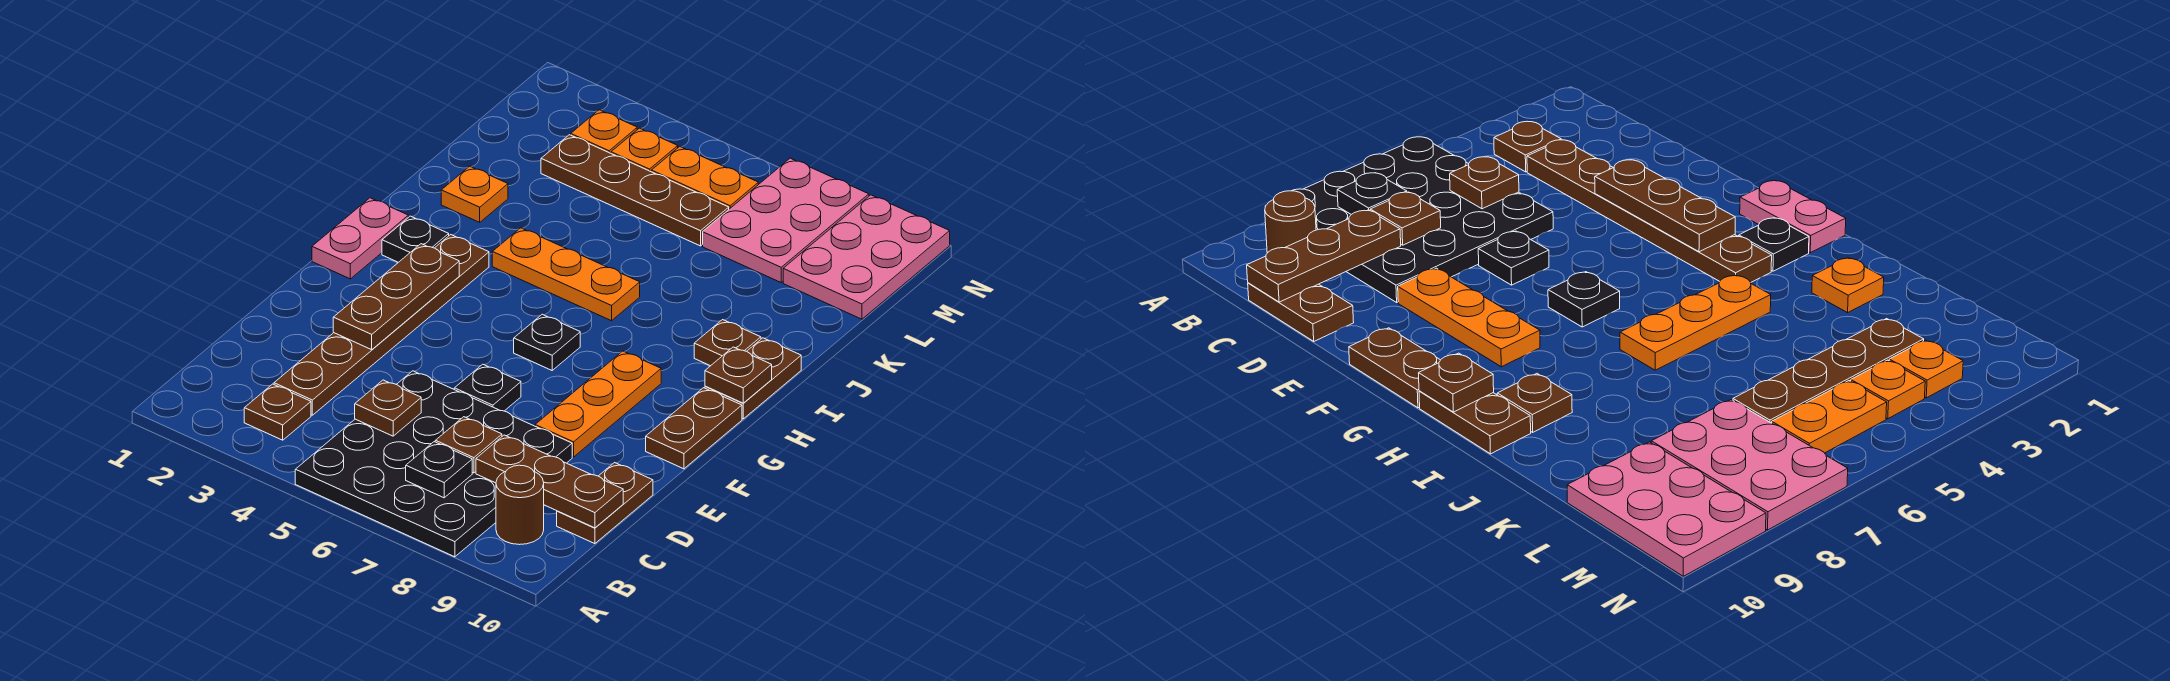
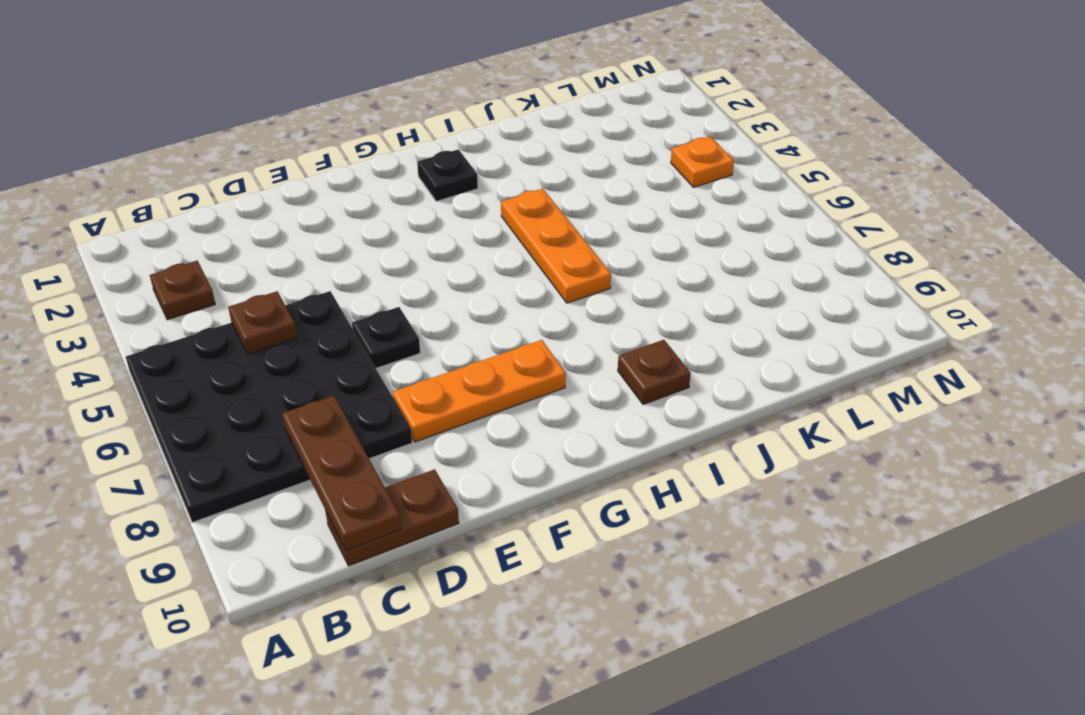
none -> brown 1x1 round brick [496,465,544,545]
none -> brown 1x6 plate [274,235,489,415]
none -> brown 1x2 plate [646,388,742,469]

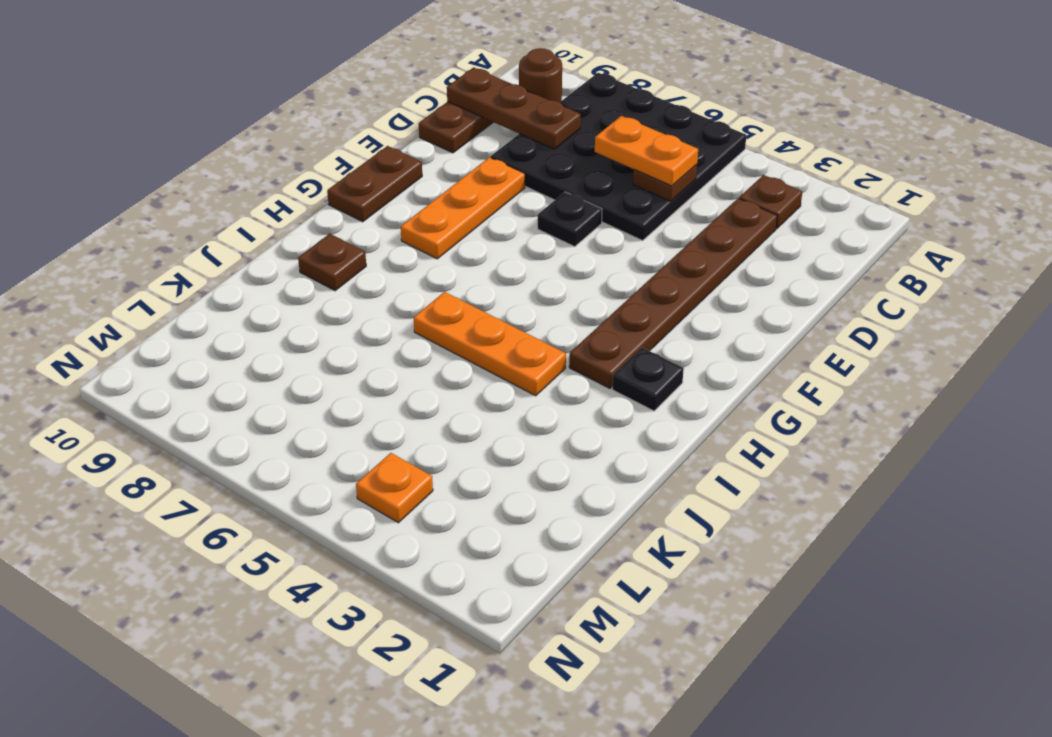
orange 1x2 plate [595,116,698,186] -> orange 1x2 plate moved to [651,147,758,209]
none -> pink 1x2 plate [312,198,408,279]
none -> black 1x1 plate [514,314,580,370]
none -> brown 1x2 plate [705,338,801,419]

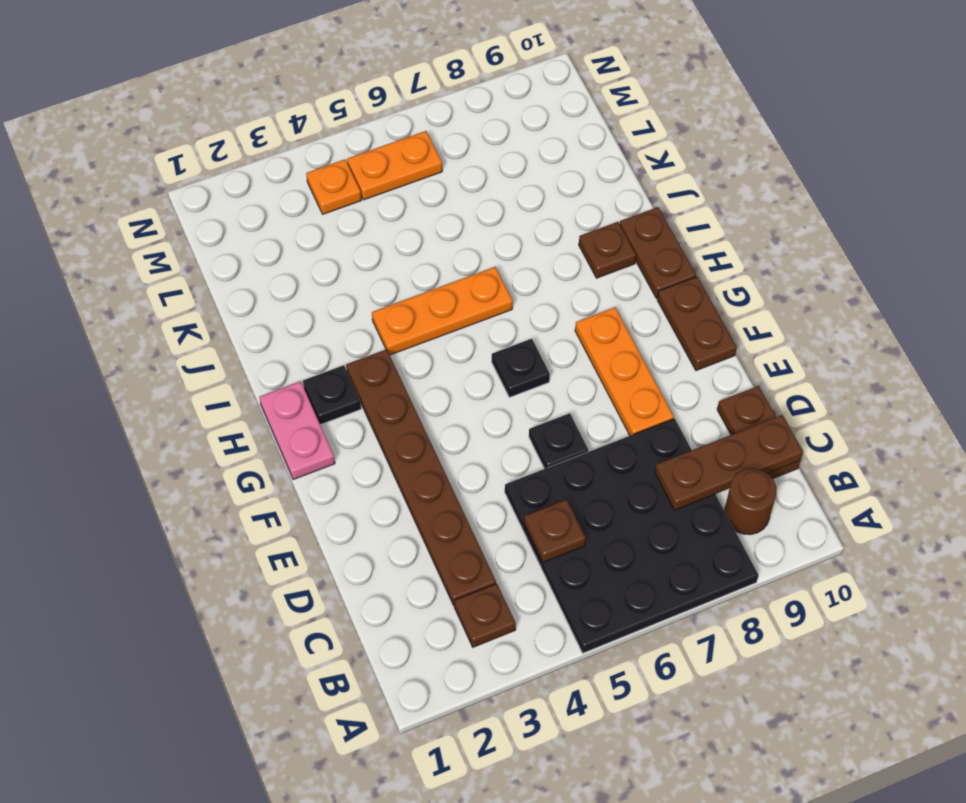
none -> orange 1x1 plate [441,166,508,222]
none -> brown 1x4 plate [541,135,729,246]
none -> pink 2x3 plate [703,158,869,282]

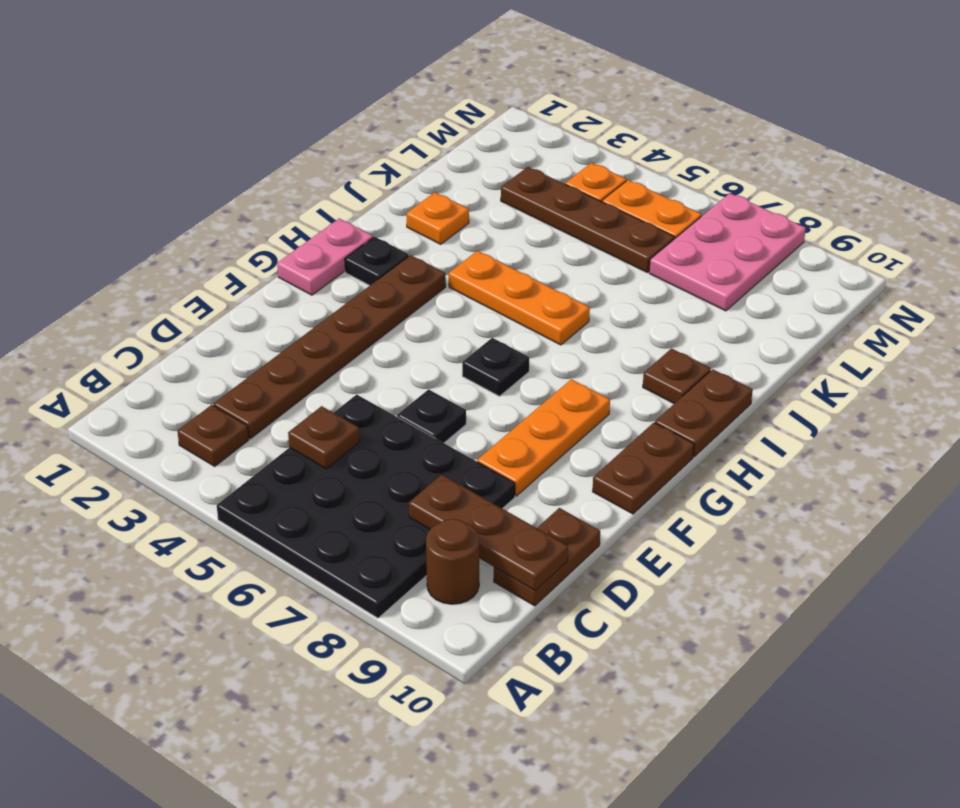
none -> pink 2x3 plate [783,195,950,319]
none -> orange 1x1 plate [571,110,637,153]
none -> black 1x1 plate [406,442,472,498]

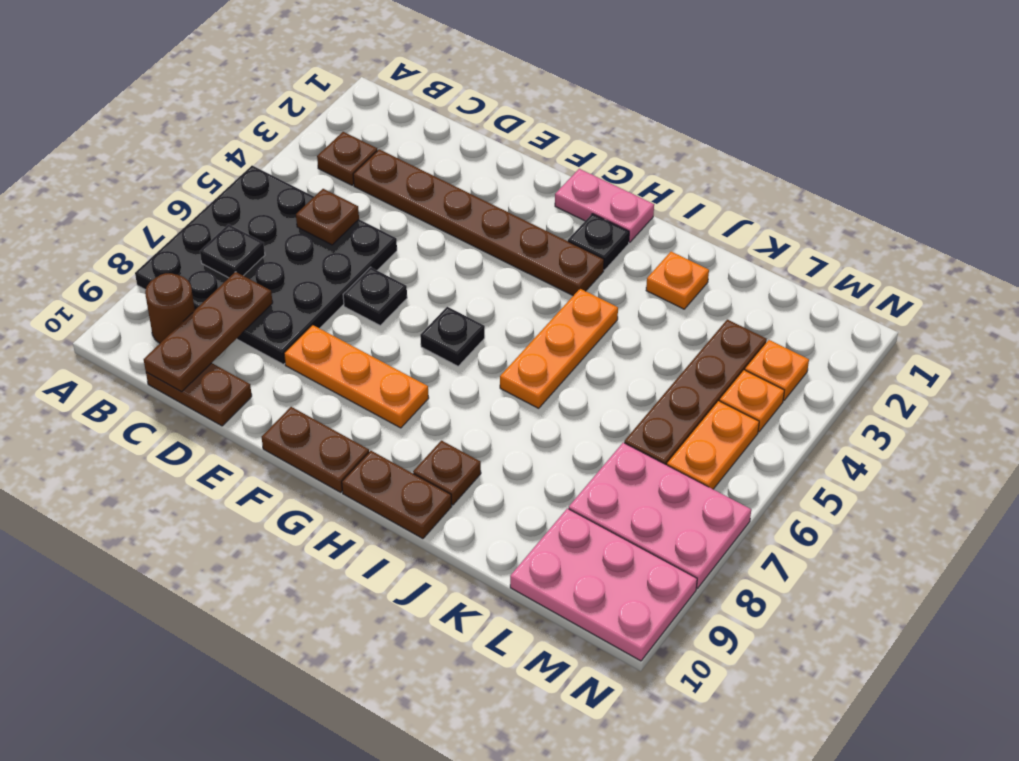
none -> brown 1x1 plate [435,417,502,473]
none -> brown 1x3 plate [333,244,459,350]
none -> brown 1x1 plate [705,347,772,403]

